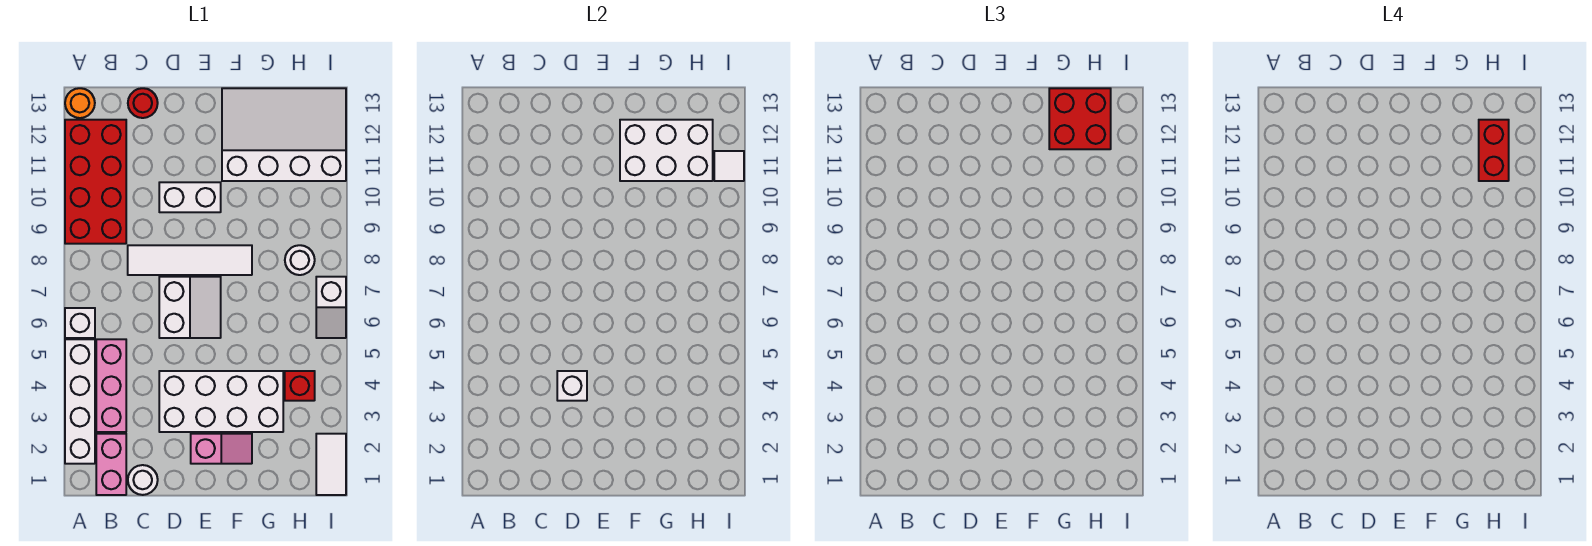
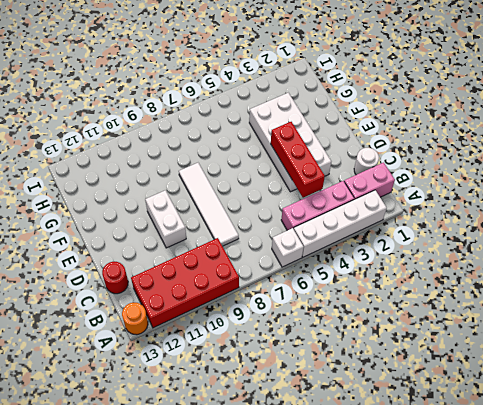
red 1x3 brick [271,122,325,198] -> white 1x1 brick [557,371,587,401]
none -> white 2x2 slope [159,277,221,338]
none -> pink 1x2 slope [191,434,252,464]
none -> white 3x4 slope [222,88,346,181]

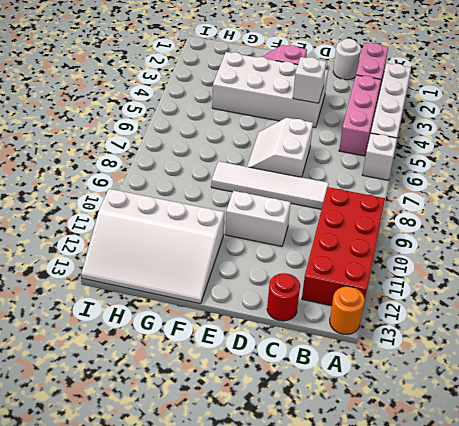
none -> red 1x1 brick [285,371,315,401]
none -> white 1x1 round brick [285,245,315,275]
none -> white 1x2 tile [316,434,346,495]

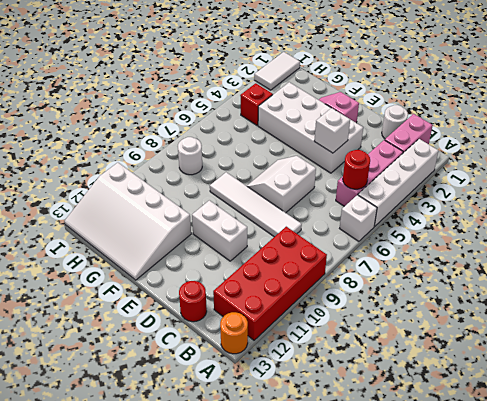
red 1x1 round brick [343,150,370,189] -> none
none -> white 1x2 slope [316,277,346,338]
none -> white 2x3 brick [620,120,713,181]
none -> white 1x1 tile [714,151,744,181]

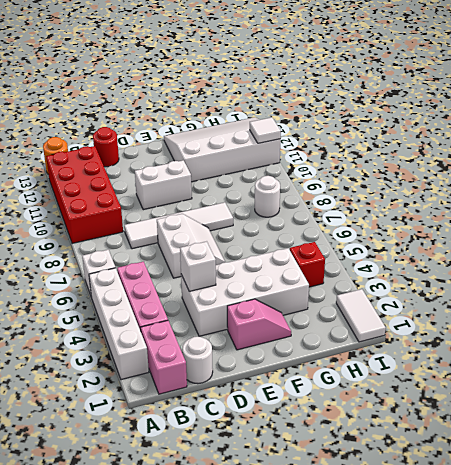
none -> white 1x2 slope [316,277,346,338]
none -> white 2x3 brick [620,120,713,181]
none -> red 2x2 brick [1049,88,1111,149]

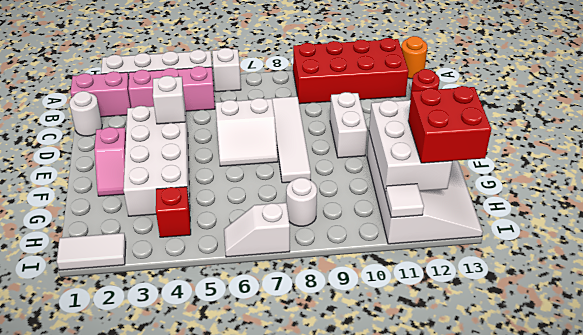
none -> red 1x2 brick [1479,120,1509,181]

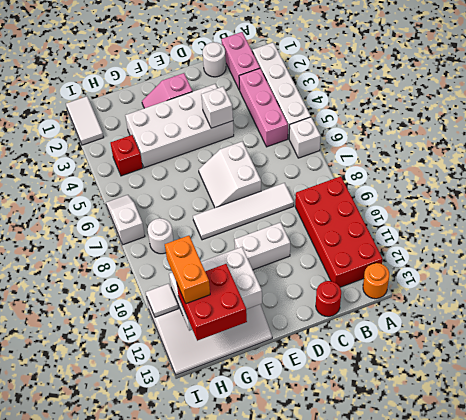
orange 1x2 brick [165,236,210,304] -> red 1x2 brick [1479,120,1509,181]

